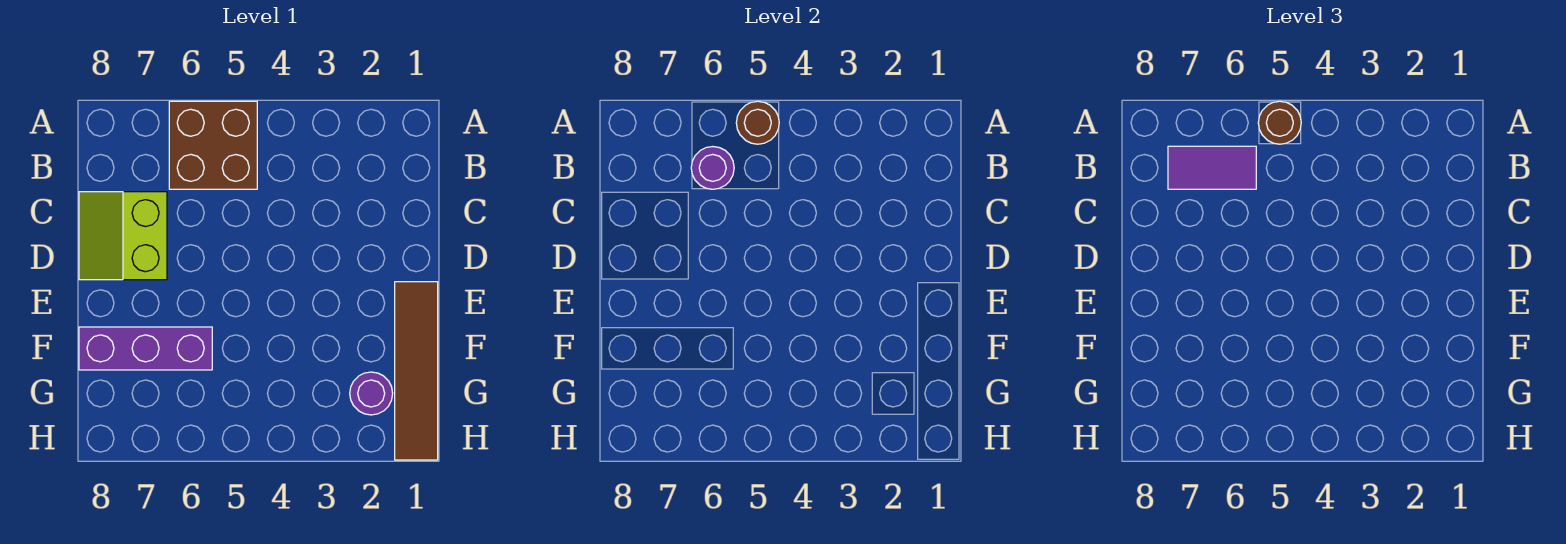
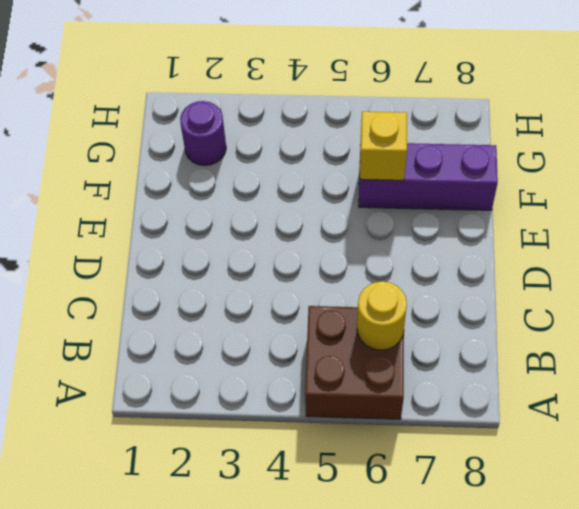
yellow 1x1 round brick [357,281,407,350] -> purple 1x1 round brick [691,147,734,189]
yellow 1x1 brick [360,112,407,180] -> none
none -> lime 2x2 slope [79,192,167,280]
none -> brown 1x4 tile [395,282,438,460]

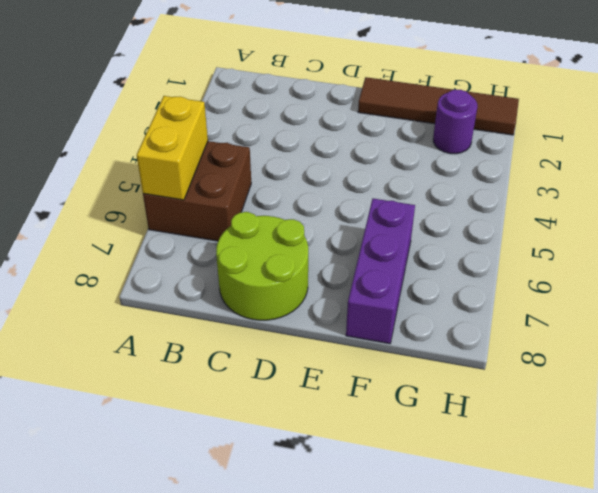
yellow 1x2 brick [137,96,208,200] -> brown 1x1 round brick [736,101,779,144]
lime 2x2 round brick [216,212,308,320] -> lime 2x2 slope [79,192,167,280]
none -> purple 1x1 round brick [691,147,734,189]
none -> brown 1x1 round brick [1258,101,1301,144]

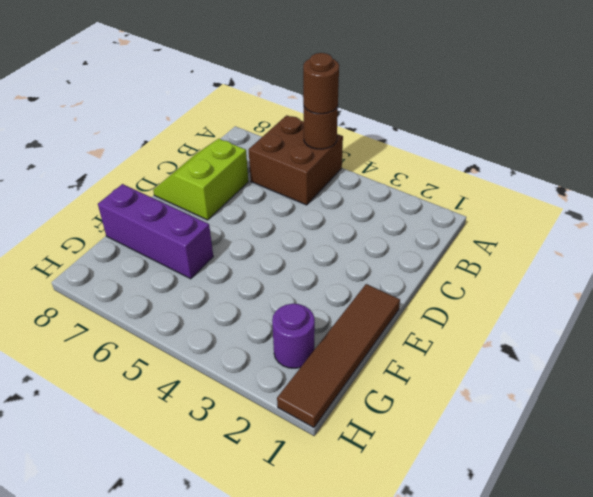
none -> purple 1x1 round brick [691,147,734,189]
none -> purple 1x2 tile [1168,146,1256,189]

